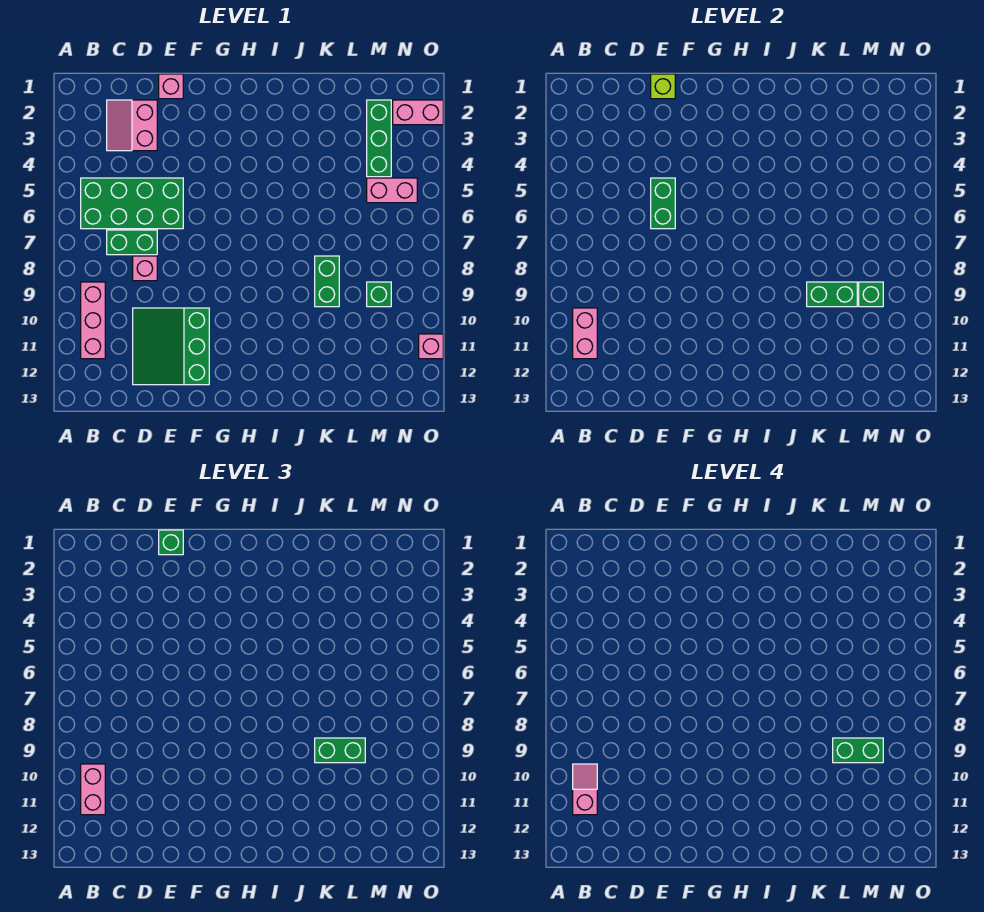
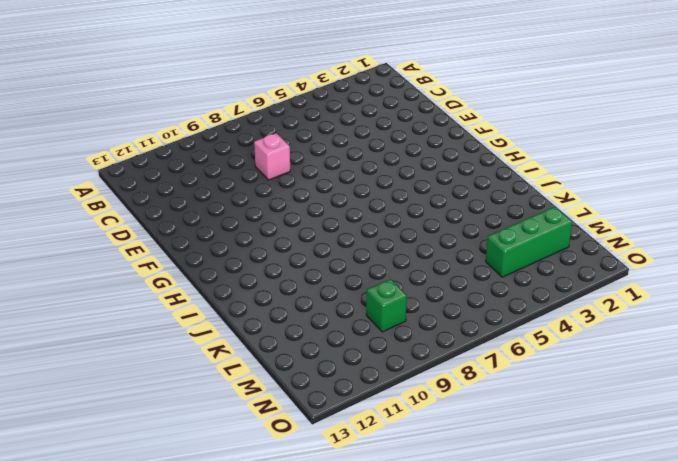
none -> green 2x4 brick [81,178,183,229]
none -> pink 1x3 brick [81,282,105,359]
none -> pink 2x2 slope [107,100,157,151]

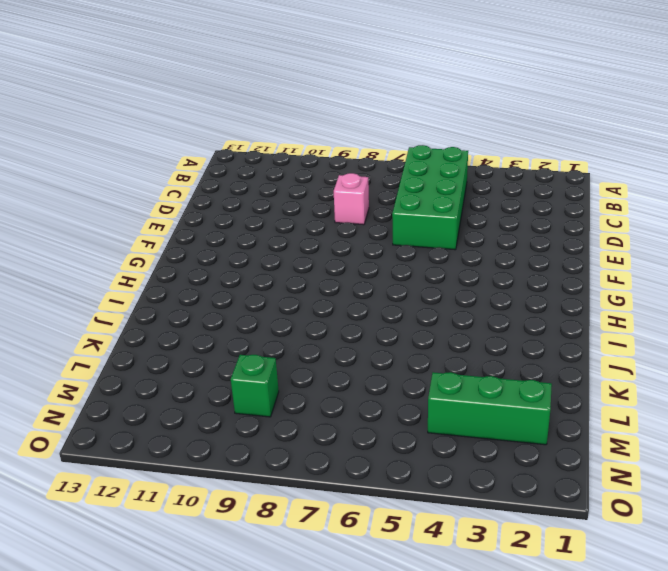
none -> pink 1x3 brick [81,282,105,359]
none -> pink 2x2 slope [107,100,157,151]
none -> green 1x2 brick [107,230,157,255]

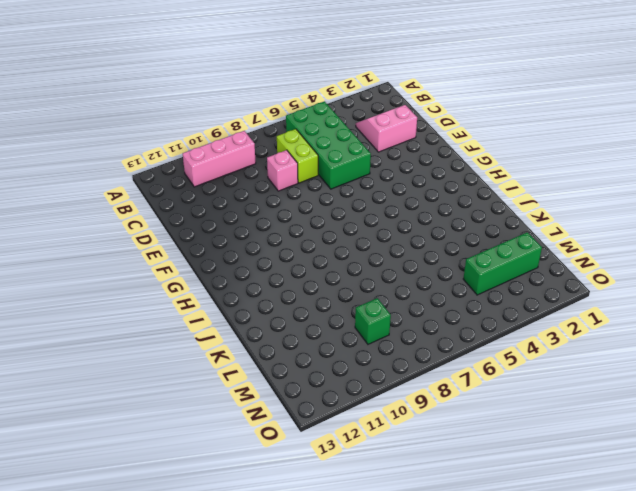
lime 1x2 brick [277,129,318,183] -> green 1x2 brick [107,230,157,255]
none -> green 3x3 slope [133,308,209,385]
none -> pink 1x1 brick [159,74,183,99]
none -> green 1x2 brick [315,256,339,307]

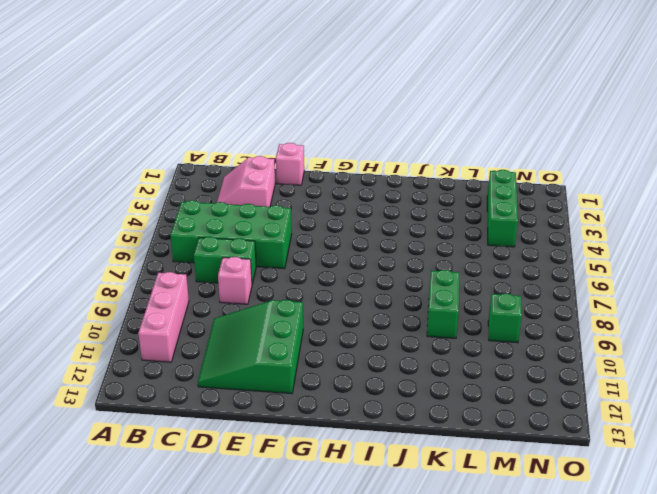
none -> pink 1x2 brick [367,178,417,203]
none -> pink 1x2 brick [393,100,443,125]
none -> pink 1x1 brick [419,334,443,359]

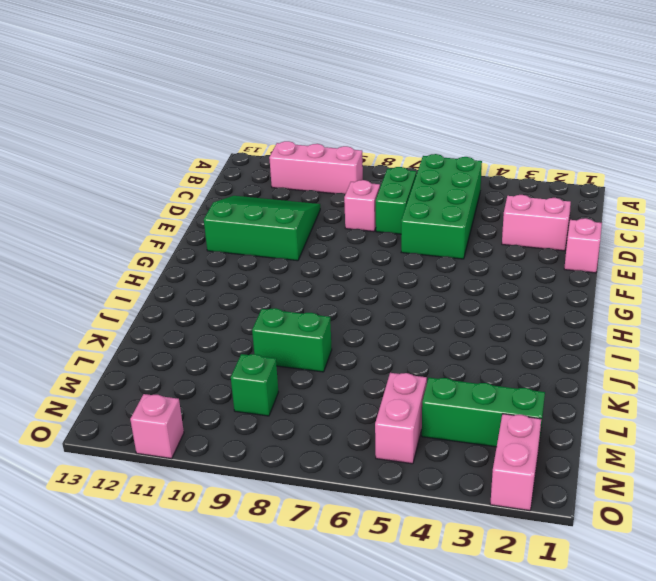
none -> pink 1x2 brick [573,308,597,359]
none -> lime 1x1 brick [651,74,675,99]
none -> green 1x2 brick [651,178,675,229]

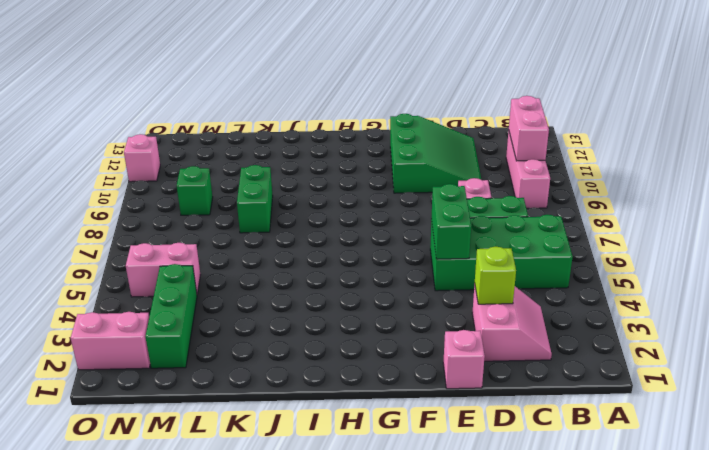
lime 1x1 brick [475,246,516,304] -> lime 1x1 brick moved to [651,74,675,99]
none -> green 1x2 brick [807,282,857,307]
none -> green 1x1 brick [859,282,883,307]
none -> pink 1x2 brick [81,764,105,815]

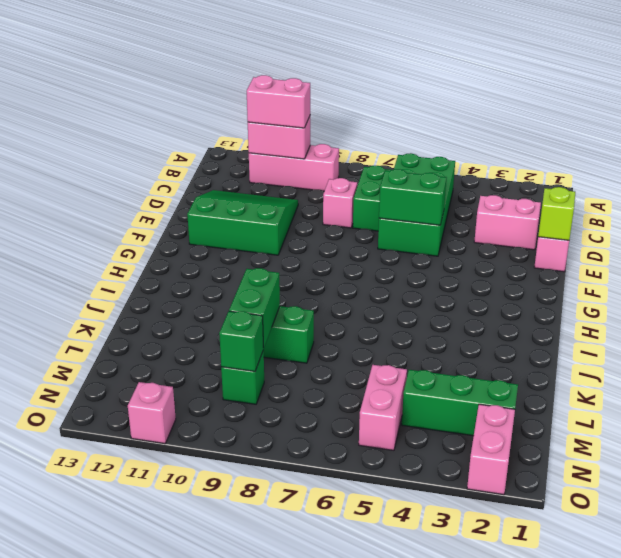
none -> green 1x1 brick [159,530,183,555]
none -> green 1x2 brick [315,738,365,763]
none -> pink 1x2 slope [573,764,597,815]

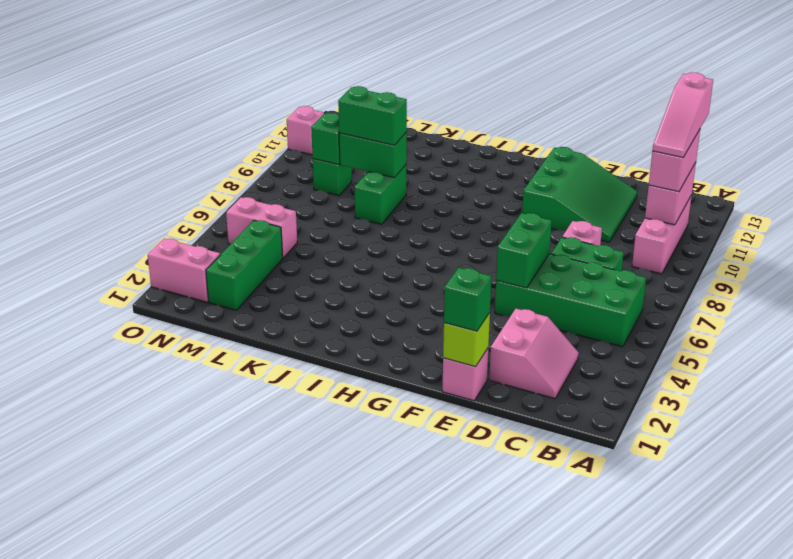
pink 1x3 slope [652,72,713,157] -> pink 1x2 slope [573,764,597,815]
none -> green 1x2 brick [833,738,883,763]

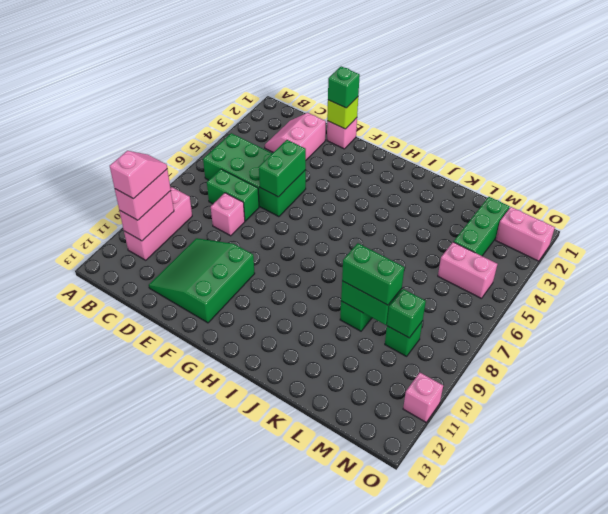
none -> green 1x2 brick [833,738,883,763]

